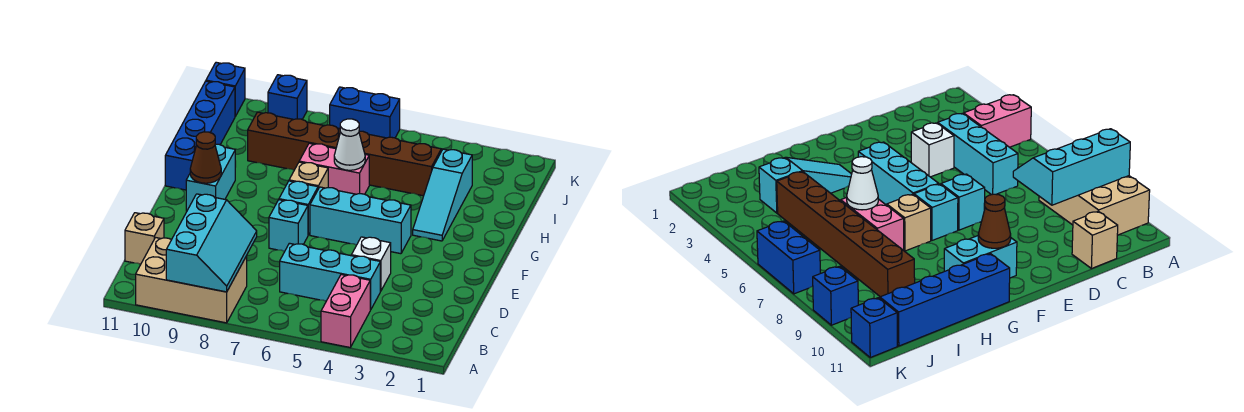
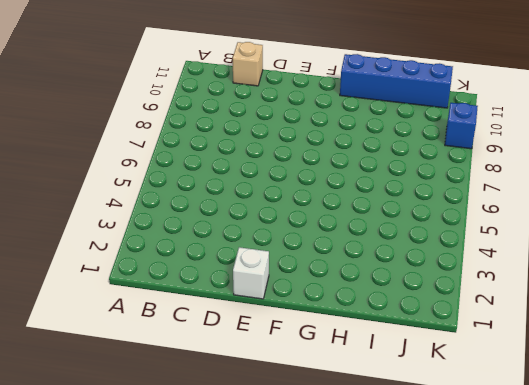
white 1x1 brick [233,247,269,299] -> white 1x1 brick moved to [351,237,391,291]
none -> pink 1x2 brick [321,275,370,347]
none -> tan 2x3 brick [136,238,247,323]
none -> cyan 1x3 brick [280,243,380,310]

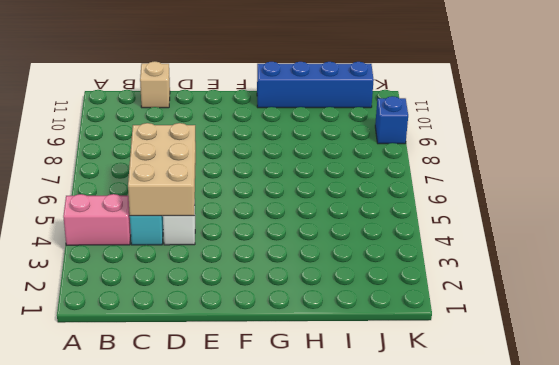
tan 2x3 brick [128,123,196,216] -> tan 2x3 brick moved to [136,238,247,323]
none -> cyan 1x1 brick [269,200,308,251]
none -> cyan 1x3 brick [310,187,411,254]
none -> cyan 1x1 brick [279,181,318,235]

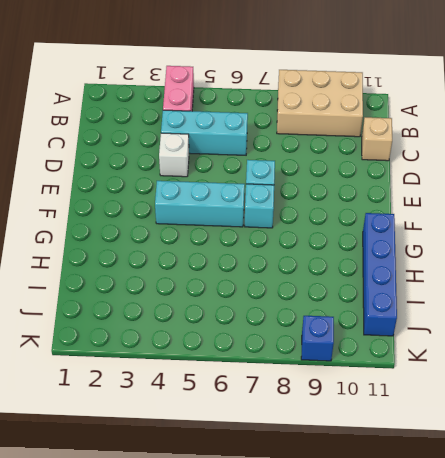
none -> cyan 1x2 brick [186,144,235,211]
none -> cyan 1x3 slope [413,149,472,241]
none -> tan 1x1 brick [289,162,328,189]

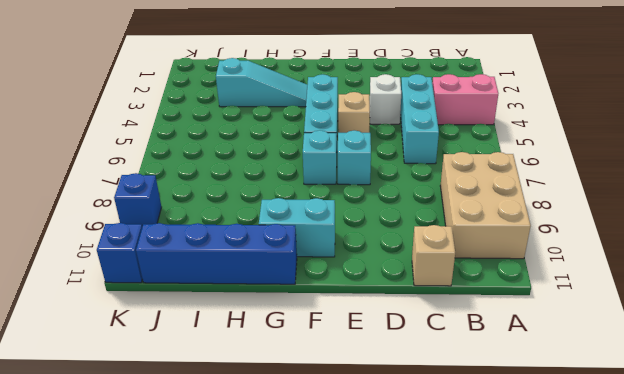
tan 1x1 brick [338,92,370,133] -> tan 1x1 brick moved to [289,162,328,189]
none -> pink 1x2 brick [299,143,369,194]
none -> brown 1x6 brick [248,112,441,196]
none -> blue 1x2 brick [330,87,400,138]

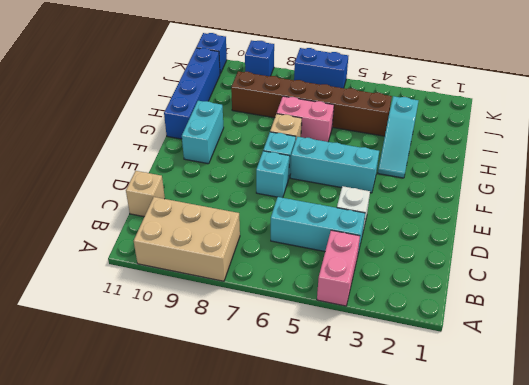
none -> cyan 2x3 slope [166,194,257,292]
none -> brown 1x1 cone [190,132,221,183]
none -> white 1x1 cone [334,119,365,170]

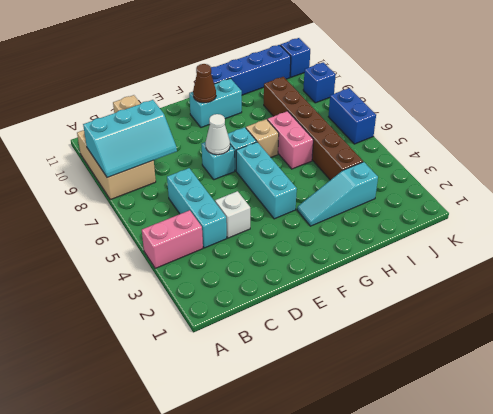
white 1x1 cone [206,114,230,155] -> white 1x1 cone moved to [334,119,365,170]

